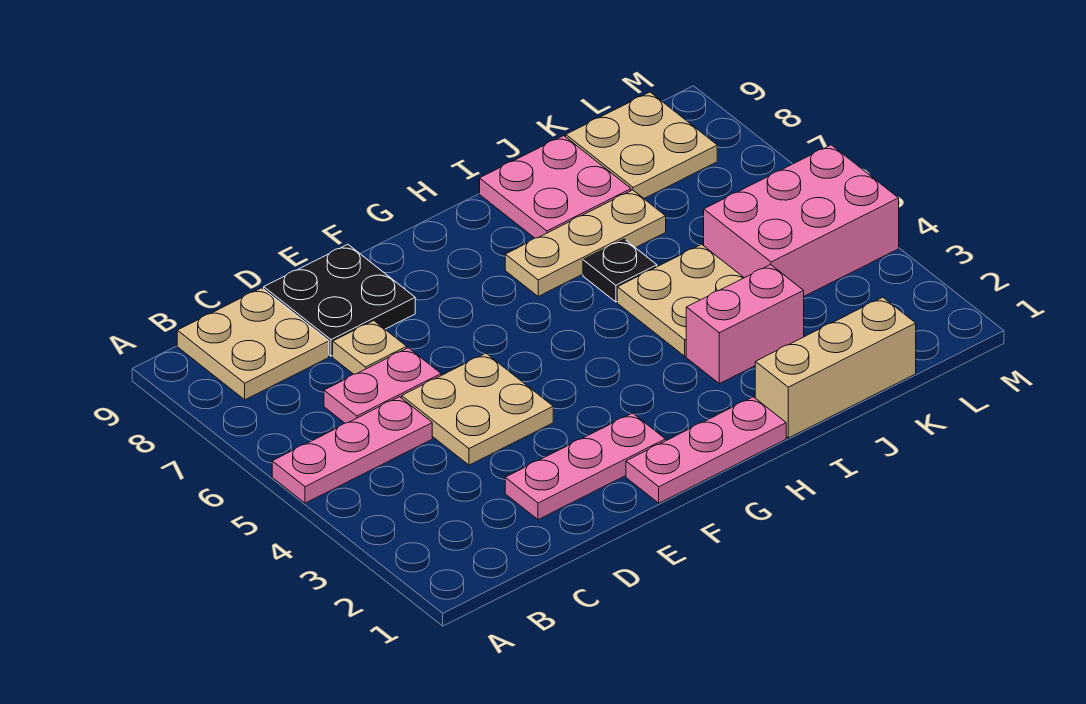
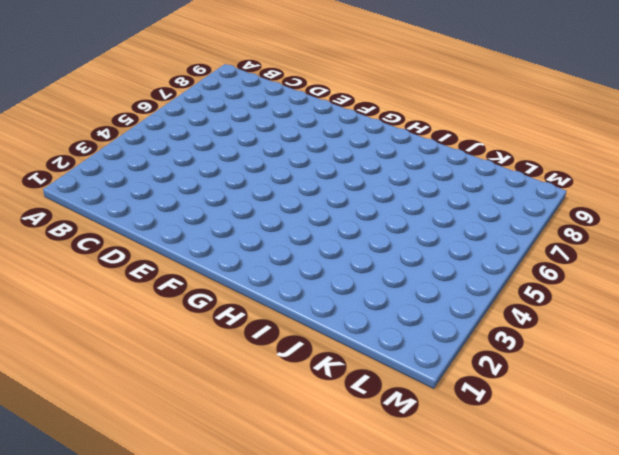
none -> pink 1x3 plate [272,397,432,503]
none -> tan 2x2 plate [177,288,329,400]
none -> pink 1x2 plate [324,348,441,423]

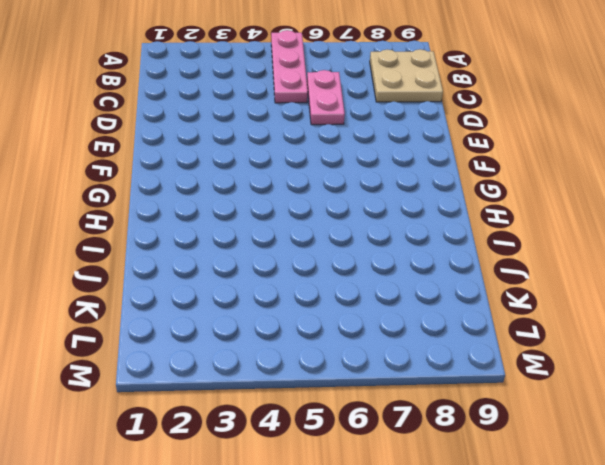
none -> pink 1x3 plate [505,413,665,520]
none -> tan 2x2 plate [402,353,553,465]
none -> tan 1x1 plate [333,321,407,374]

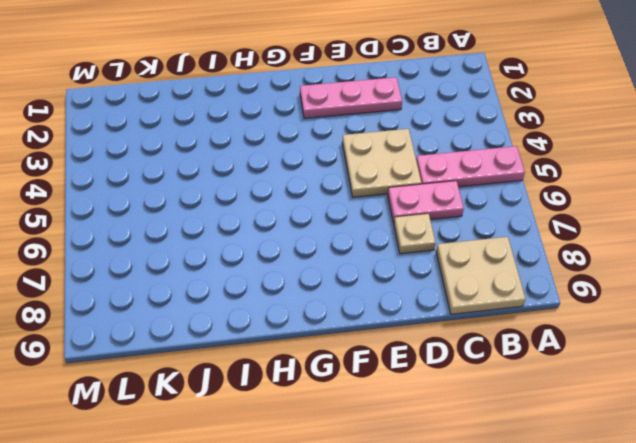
none -> black 2x2 plate [264,244,415,356]
none -> pink 1x3 plate [626,397,786,503]
none -> tan 1x3 plate [505,190,666,296]

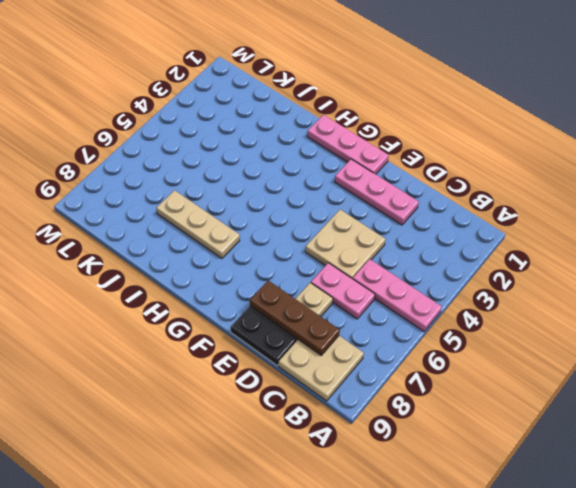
brown 1x3 plate [250,280,340,355] -> none
none -> tan 1x3 brick [755,297,916,438]
none -> pink 1x2 brick [686,265,804,384]
none -> tan 2x2 plate [617,244,744,356]

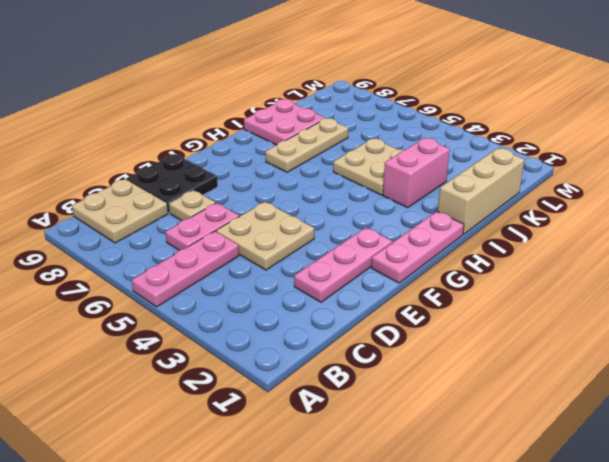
none -> black 1x1 plate [583,239,657,302]
none -> pink 2x3 brick [704,145,899,296]
none -> tan 2x2 plate [566,92,717,198]

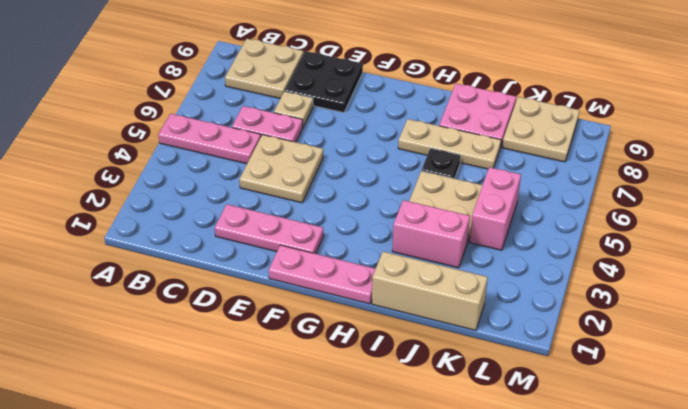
pink 1x2 brick [470,167,521,250] -> pink 2x3 brick [704,145,899,296]

